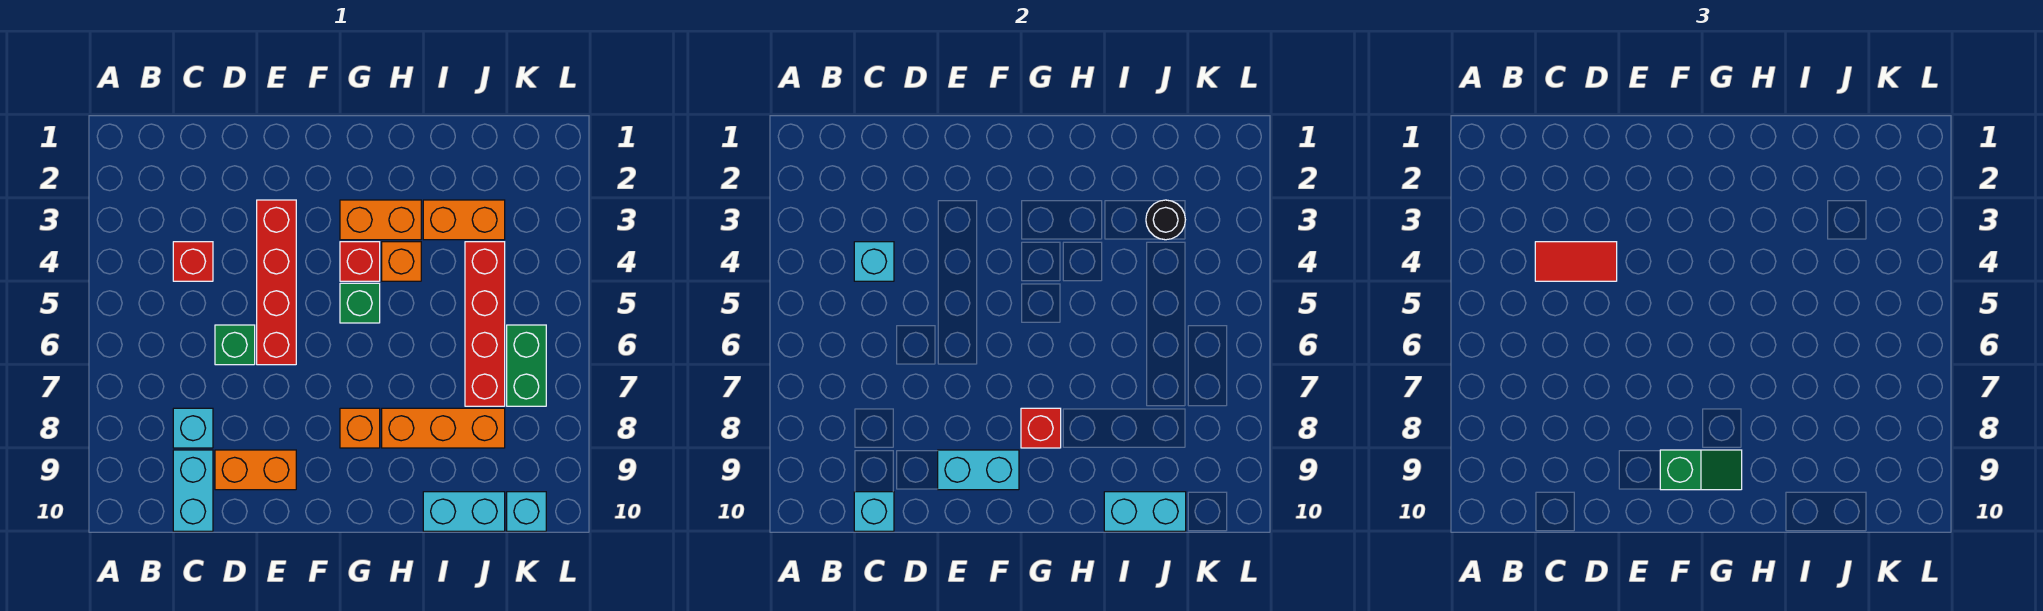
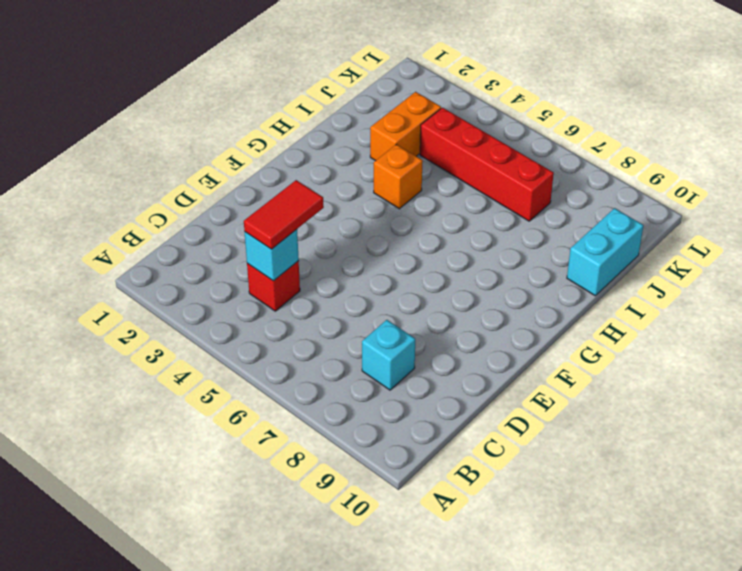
none -> cyan 1x2 brick [173,450,213,531]
none -> green 1x1 brick [215,325,255,365]
none -> orange 1x2 brick [215,450,296,490]

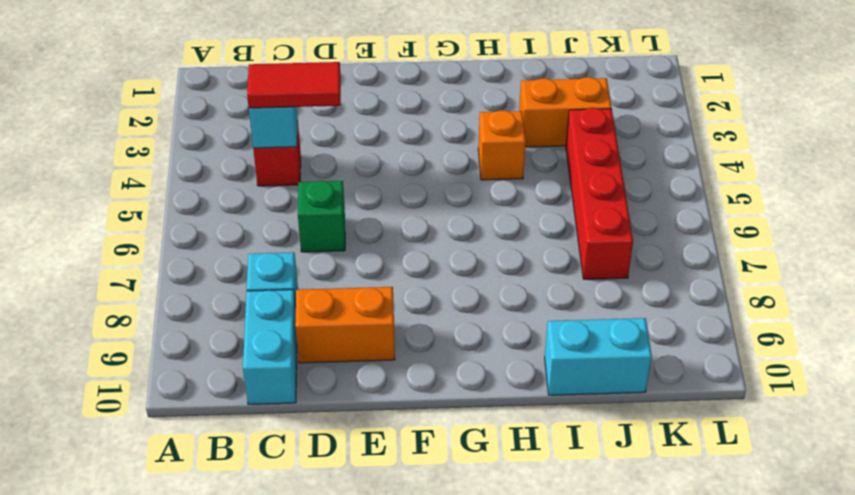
none -> red 1x4 brick [257,200,296,365]
none -> orange 1x2 brick [340,200,421,240]
none -> red 1x1 brick [340,242,380,281]

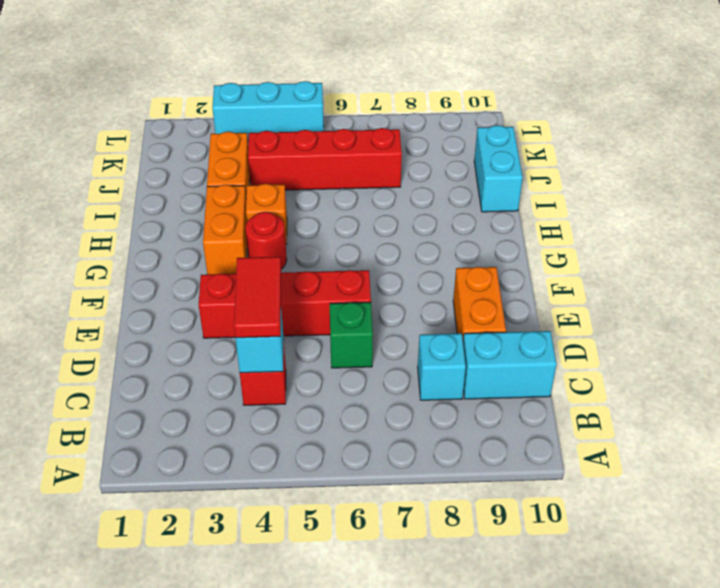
red 1x1 round brick [245,212,287,269] -> red 1x1 brick [340,242,380,281]
cyan 1x3 brick [212,81,324,141] -> none
none -> green 1x1 brick [340,283,380,323]
none -> orange 1x1 brick [340,408,380,448]
none -> orange 1x3 brick [382,408,505,448]

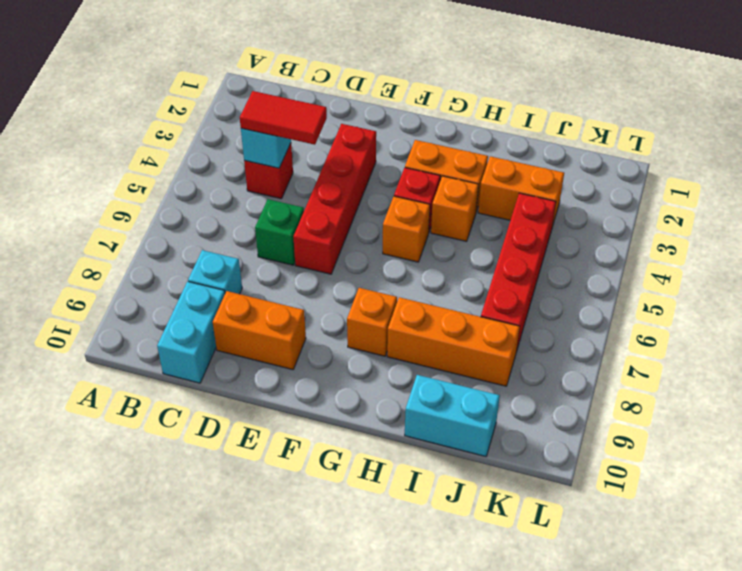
orange 1x1 brick [383,196,430,262] -> green 1x1 brick [340,283,380,323]
none -> green 1x2 brick [507,325,546,406]
none -> cyan 1x1 brick [507,492,546,531]
none -> cyan 1x1 brick [854,492,894,531]

